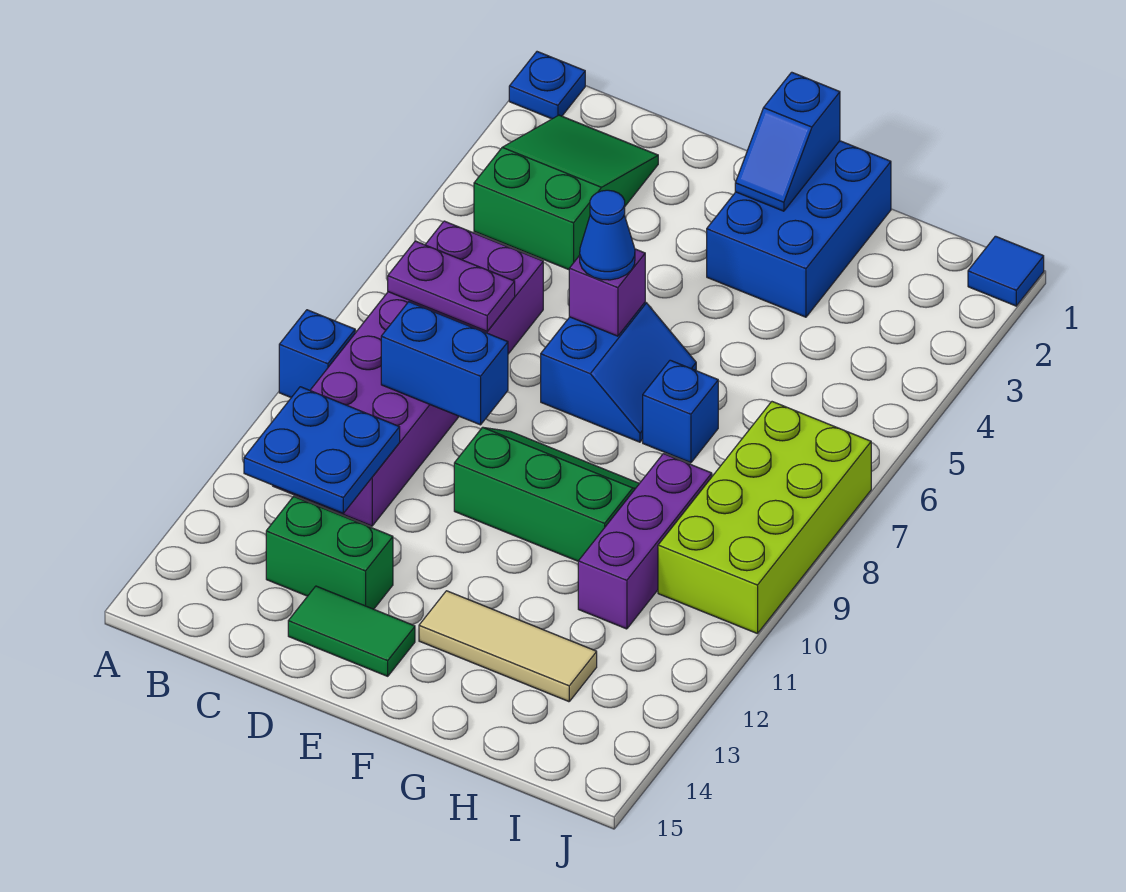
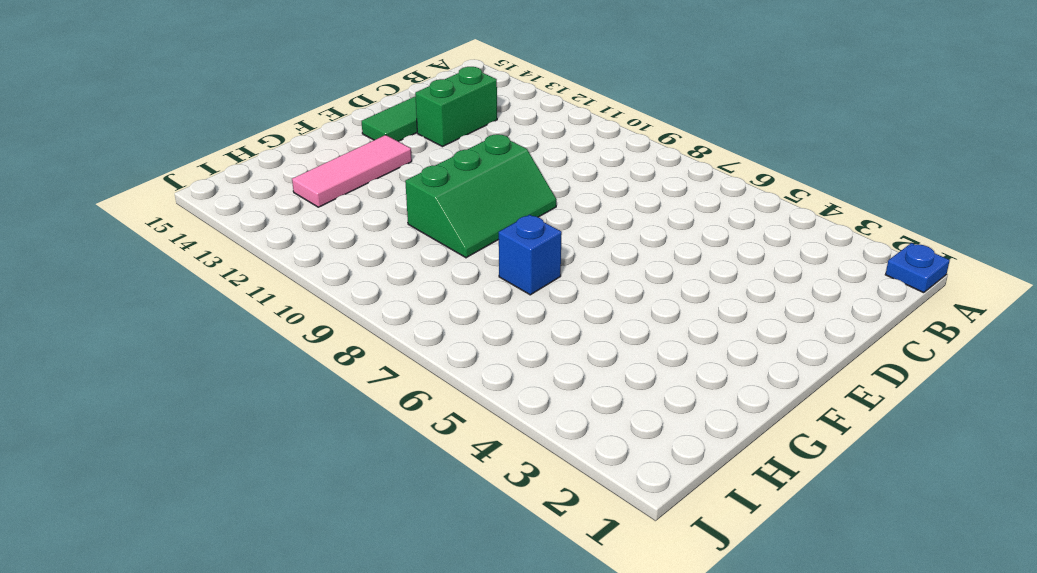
pink 1x3 tile [292,135,412,207] -> tan 1x3 tile [419,591,597,702]
none -> blue 1x1 brick [279,310,355,398]
none -> green 2x3 slope [474,115,658,270]
none -> purple 2x6 brick [273,221,543,526]

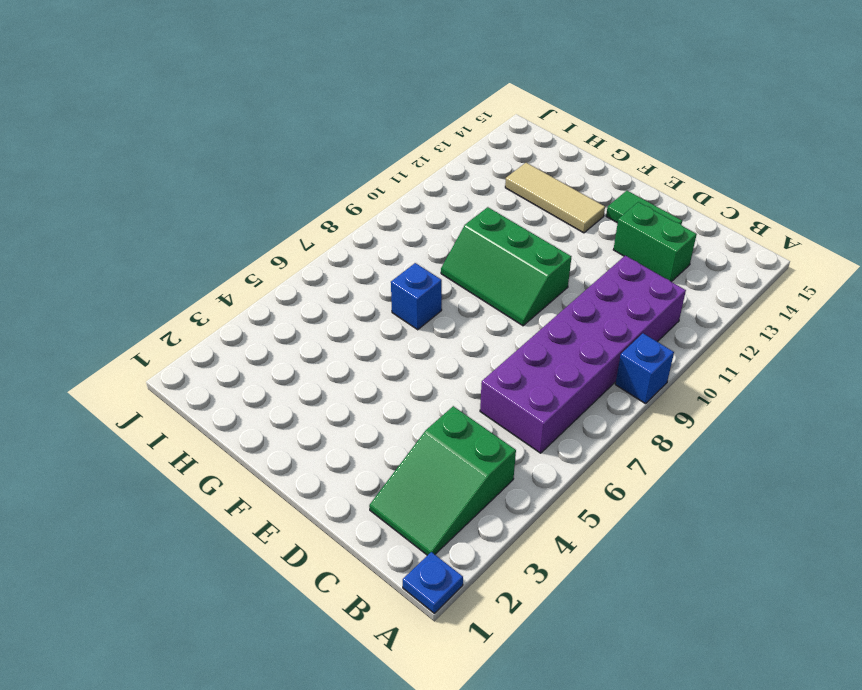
none -> blue 2x2 slope [541,302,696,442]
none -> blue 2x3 brick [707,141,891,317]
none -> purple 1x3 brick [578,454,712,629]

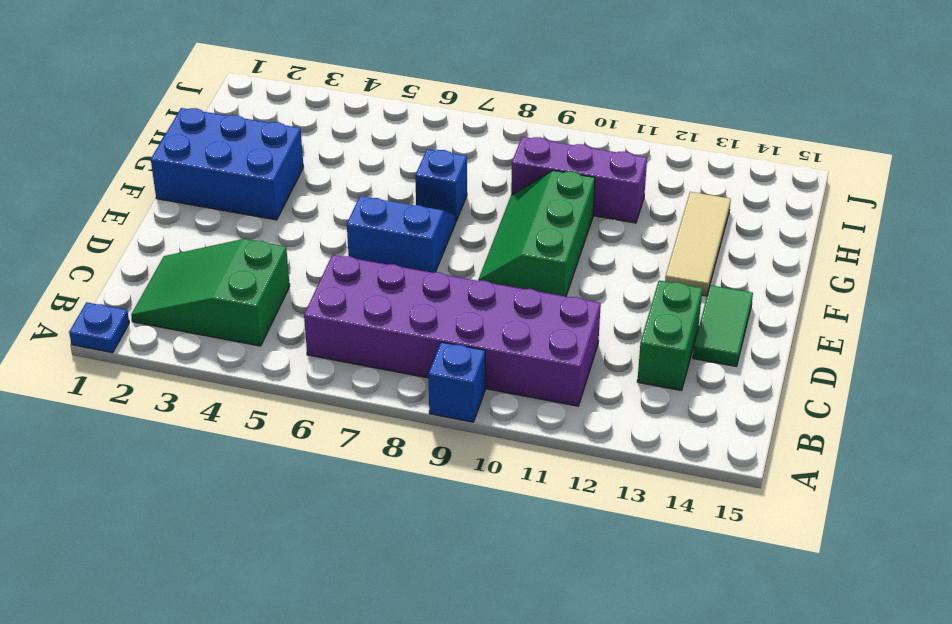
none -> lime 2x4 brick [658,402,871,634]
none -> blue 1x1 tile [968,236,1044,306]
none -> purple 1x2 plate [388,241,515,331]

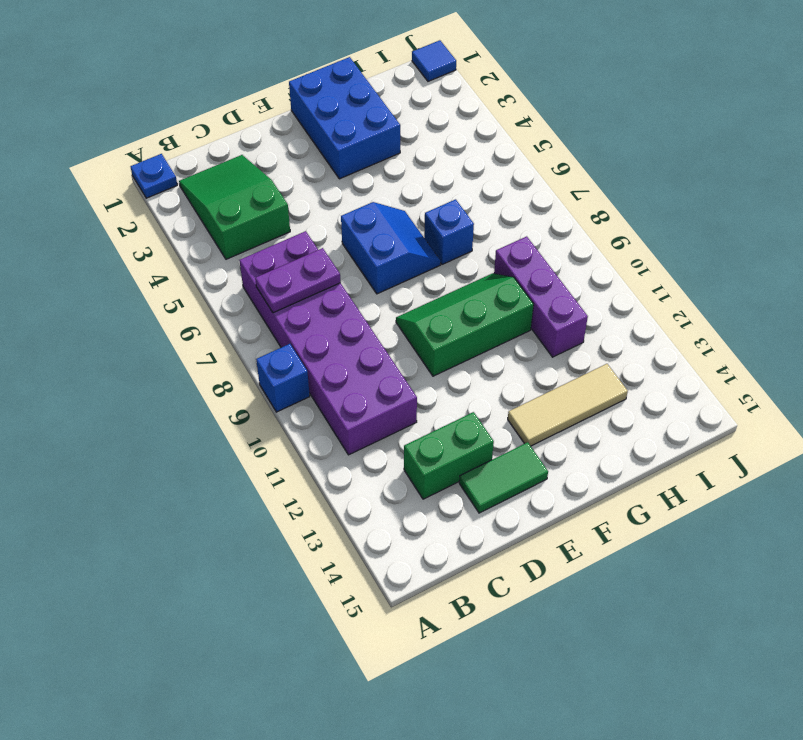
none -> lime 2x4 brick [658,402,871,634]
none -> blue 2x2 plate [244,387,400,513]
none -> blue 1x2 brick [381,302,508,425]

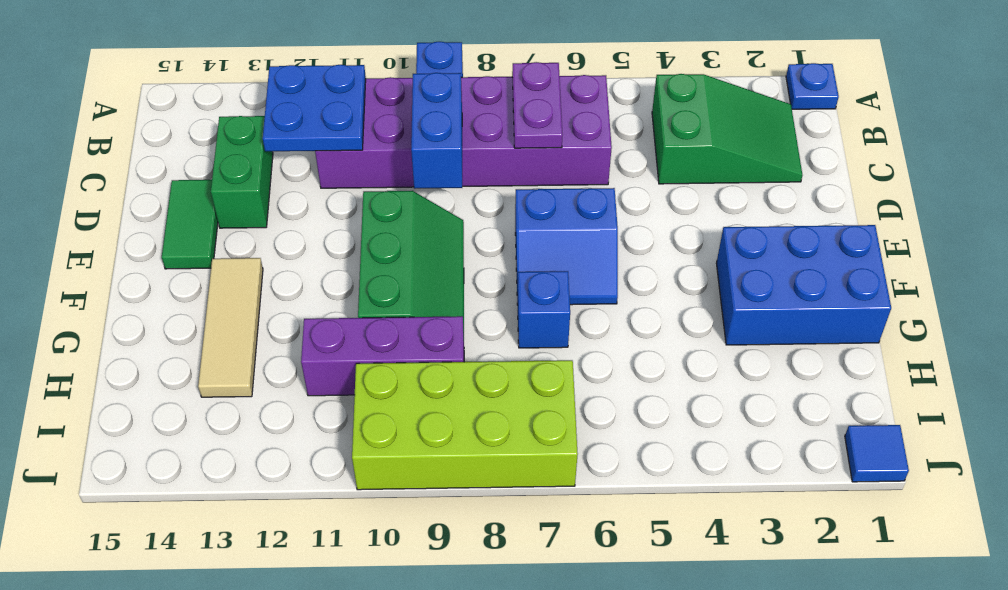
none -> purple 1x1 brick [569,249,645,336]
none -> blue 1x2 slope [735,72,840,211]
none -> blue 1x1 cone [580,190,635,280]

